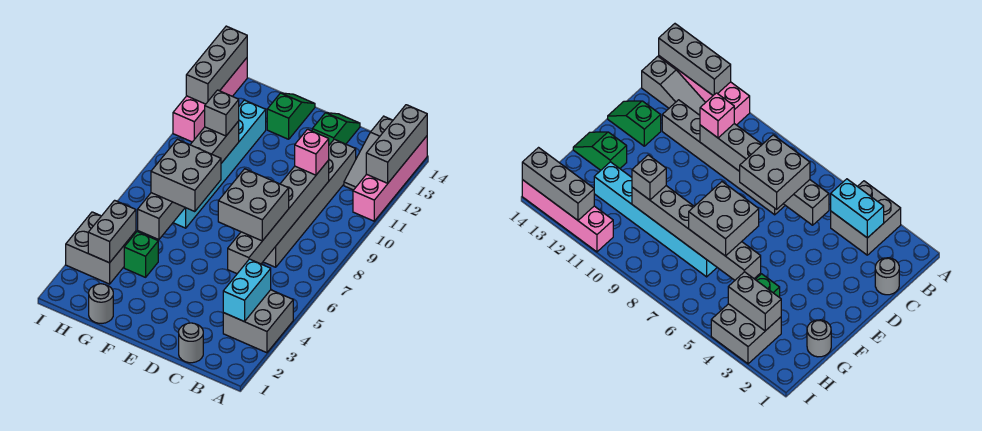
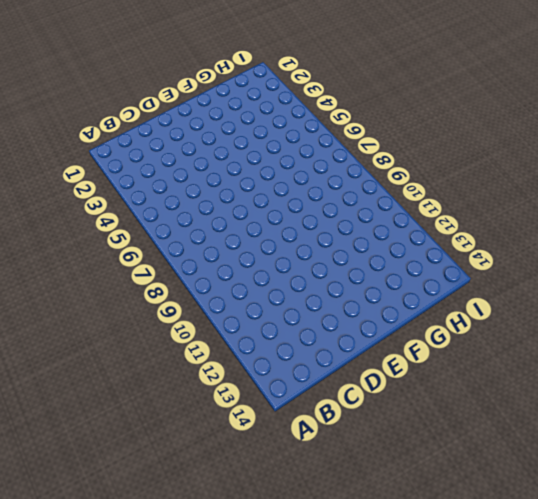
none -> grey 2x2 brick [223,290,293,353]
none -> pink 1x4 brick [353,136,427,221]
none -> grey 1x3 slope [344,116,393,190]

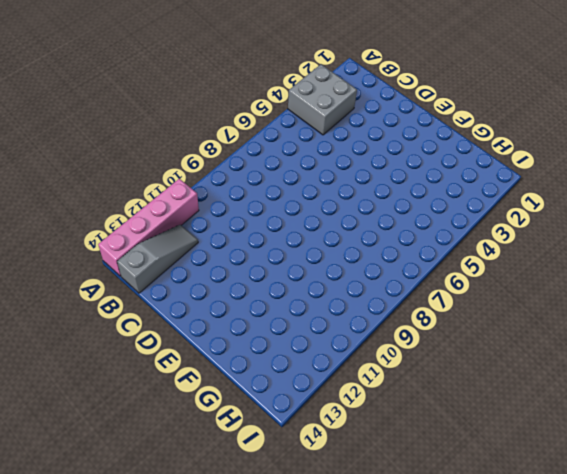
none -> grey 1x1 round brick [179,323,203,363]
none -> grey 1x6 brick [263,139,356,267]
none -> green 1x2 slope [312,113,360,145]

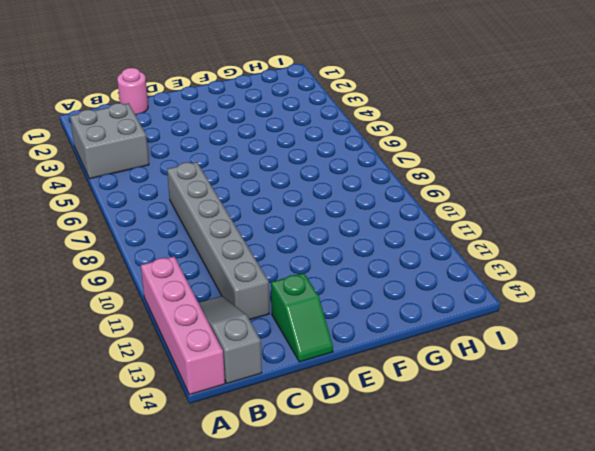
pink 1x1 round brick [117,68,148,115] -> grey 1x1 round brick [179,323,203,363]
none -> green 1x2 slope [267,93,315,139]
none -> grey 1x1 round brick [89,284,113,323]
none -> green 1x1 brick [124,232,158,277]

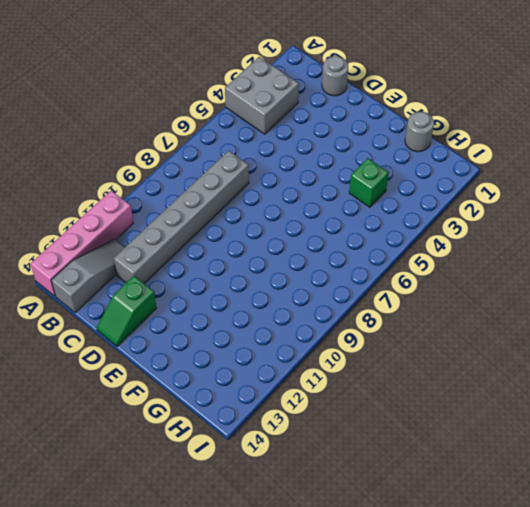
none -> green 1x2 slope [267,93,315,139]
none -> cyan 1x6 brick [173,100,266,228]
none -> grey 2x2 brick [66,212,136,284]

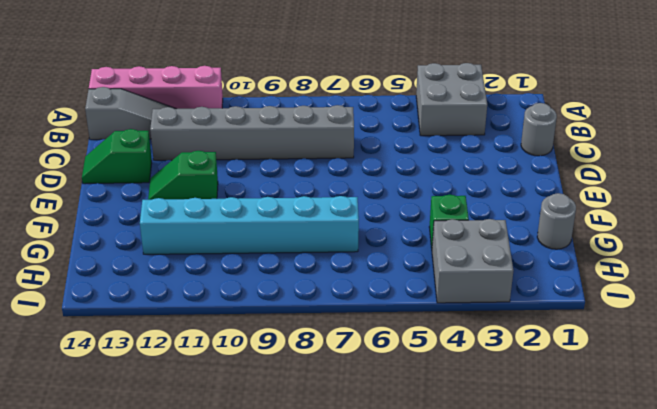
green 1x2 slope [148,151,218,200] -> green 1x2 slope moved to [267,93,315,139]
none -> pink 1x4 brick [173,58,247,142]
none -> grey 1x3 brick [366,105,427,183]
none -> cyan 1x2 brick [223,259,271,322]

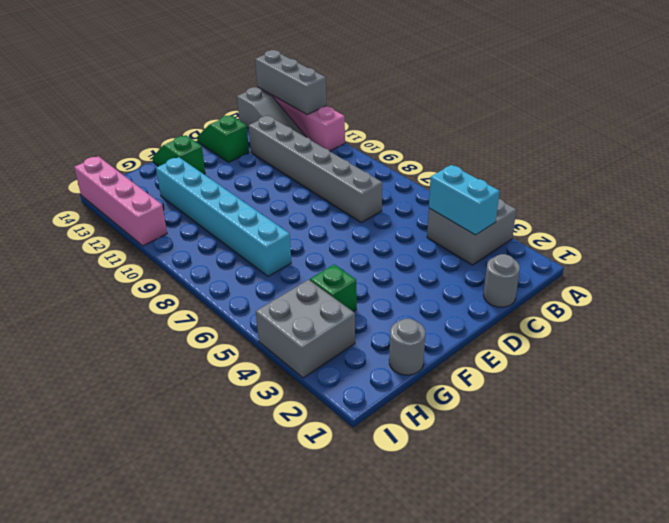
none -> grey 1x6 brick [228,160,329,274]
none -> grey 1x6 brick [138,121,239,240]
none -> grey 1x2 brick [88,200,136,263]

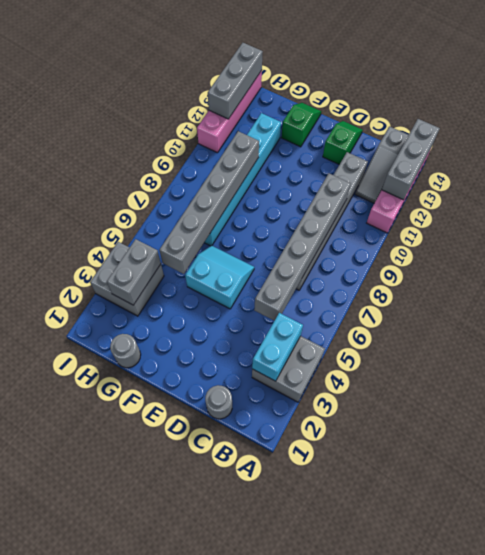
cyan 2x2 slope [185,246,254,309] -> none
none -> green 1x1 brick [124,232,158,277]
none -> grey 2x2 brick [218,169,289,241]
none -> pink 1x1 brick [295,129,329,175]

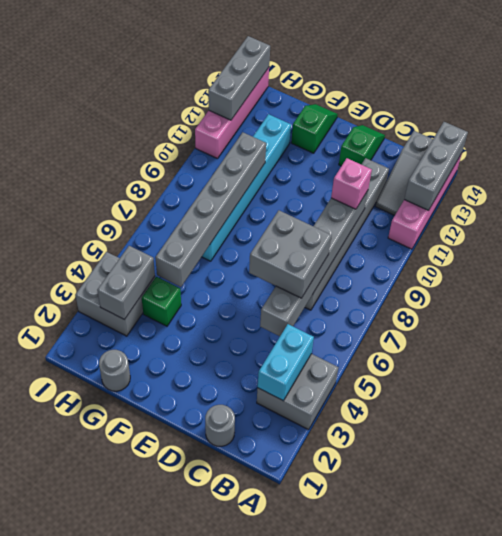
none -> grey 2x2 brick [151,139,221,212]
none -> grey 1x1 brick [205,90,239,136]

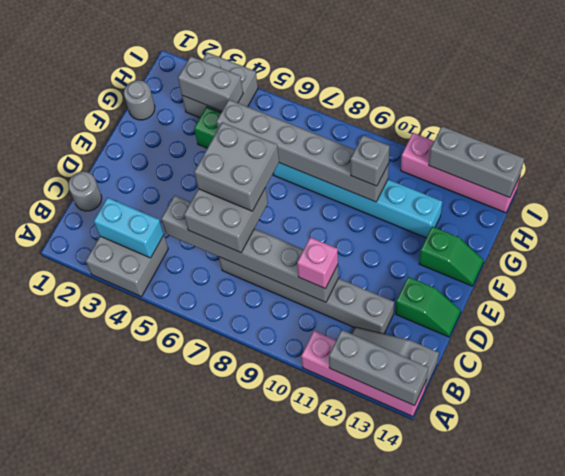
grey 2x2 brick [194,122,279,211] -> grey 2x2 brick moved to [151,139,221,212]

